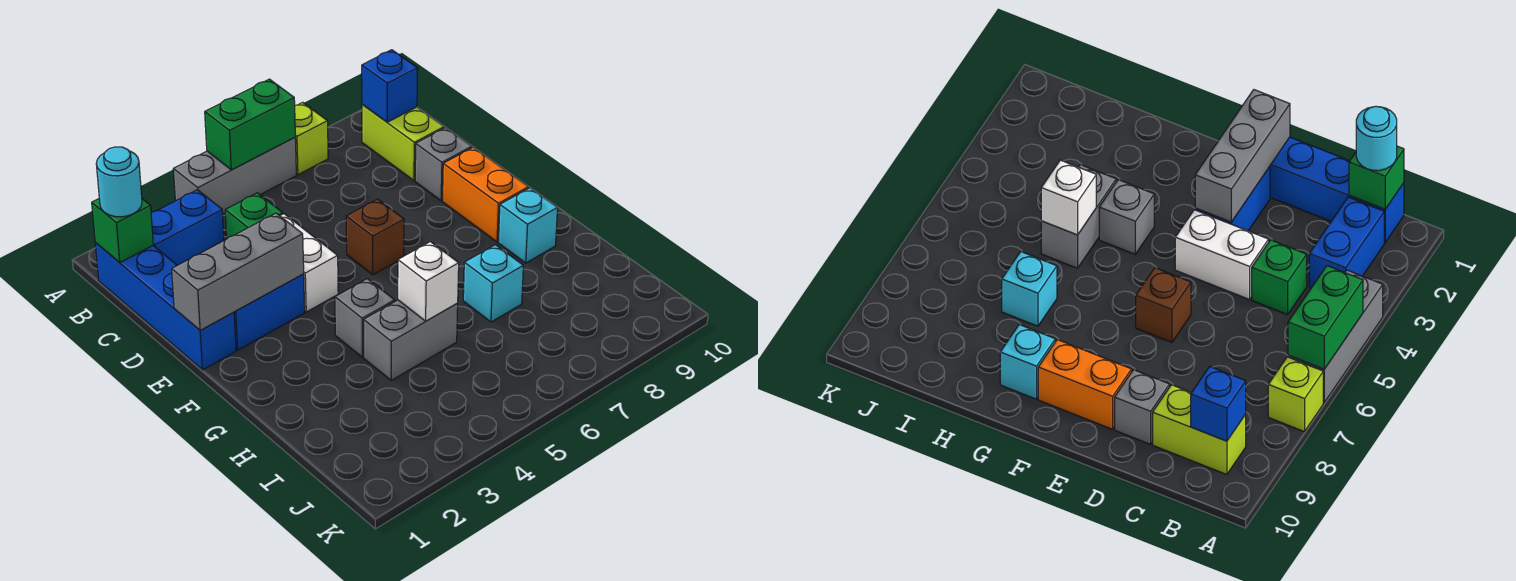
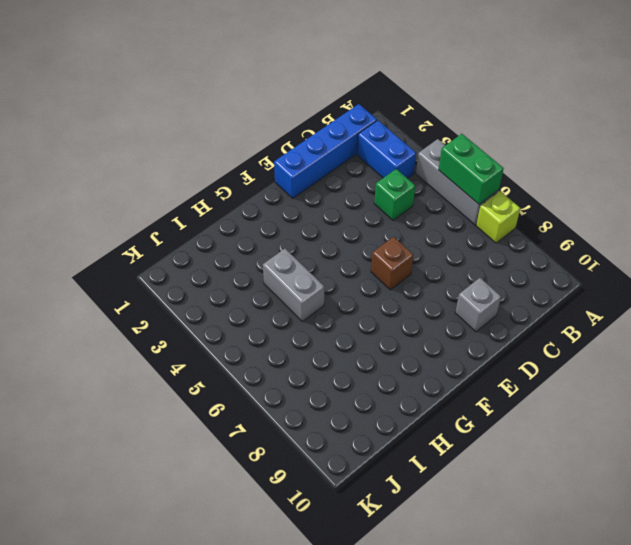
none -> lime 1x2 brick [362,104,444,181]
none -> white 1x2 brick [281,214,338,312]
none -> blue 1x2 brick [234,274,305,350]

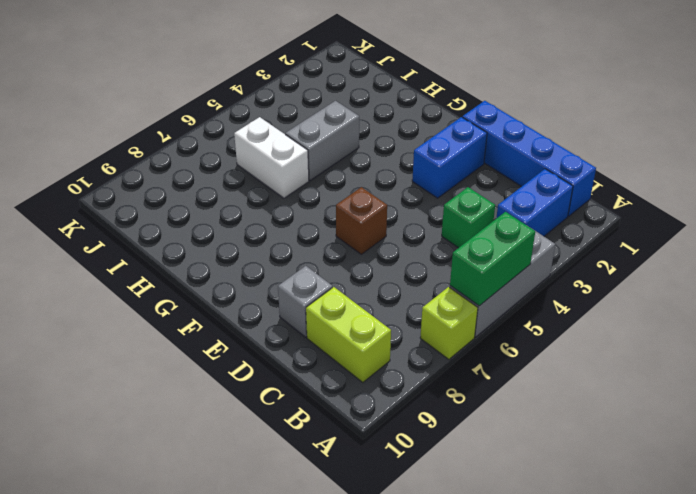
white 1x2 brick [234,117,309,198] -> white 1x2 brick moved to [281,214,338,312]
none -> orange 1x2 brick [443,147,528,242]
none -> grey 1x1 brick [335,279,395,357]
none -> cyan 1x1 brick [498,188,558,263]

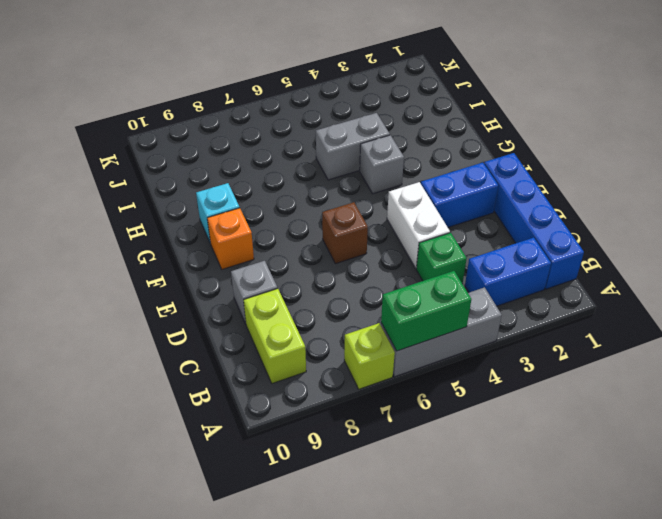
orange 1x1 brick [207,208,254,269] -> orange 1x2 brick [443,147,528,242]
none -> cyan 1x1 brick [463,245,523,322]
none -> green 1x1 brick [92,199,153,263]
none -> blue 1x1 brick [362,50,418,122]

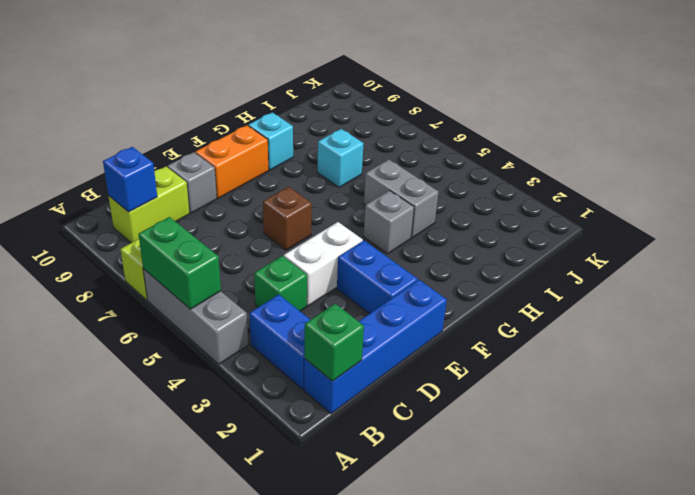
none -> grey 1x3 brick [172,213,304,330]
none -> white 1x1 brick [398,242,459,321]
none -> cyan 1x1 round brick [96,147,142,217]

